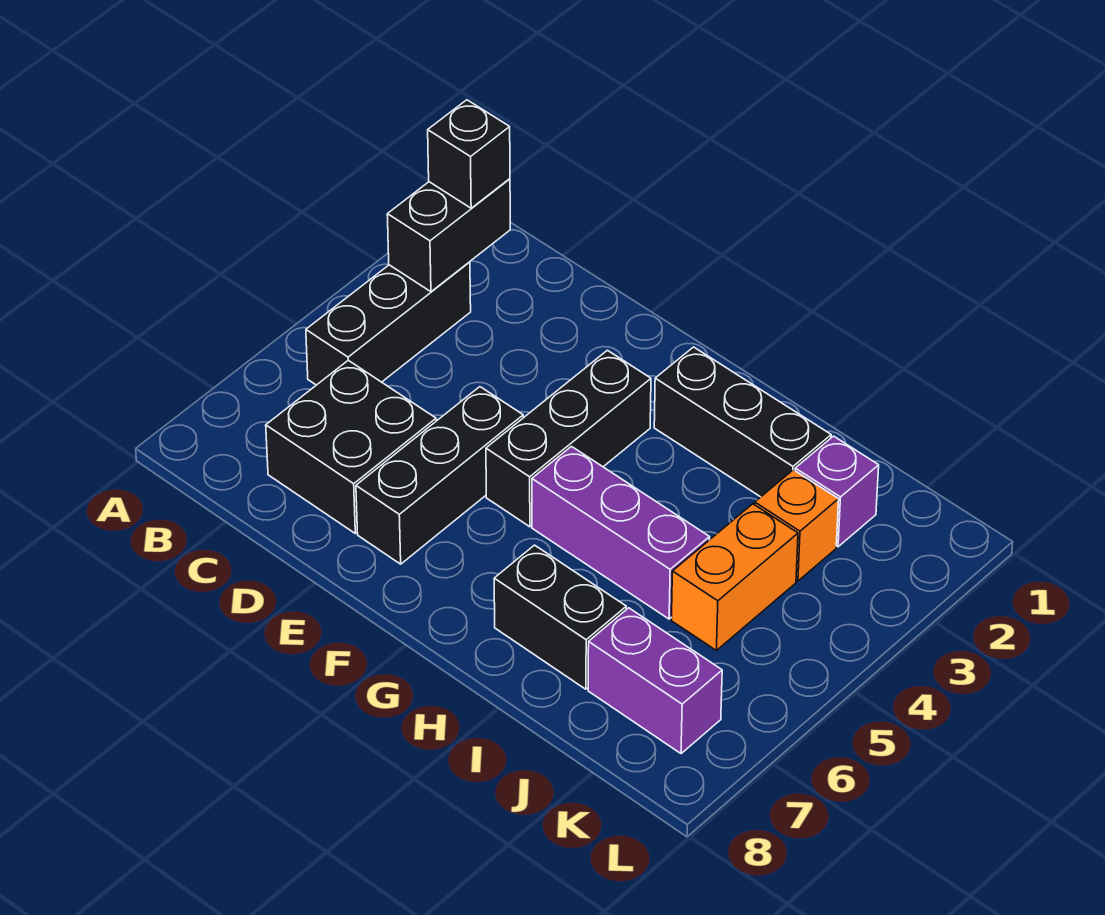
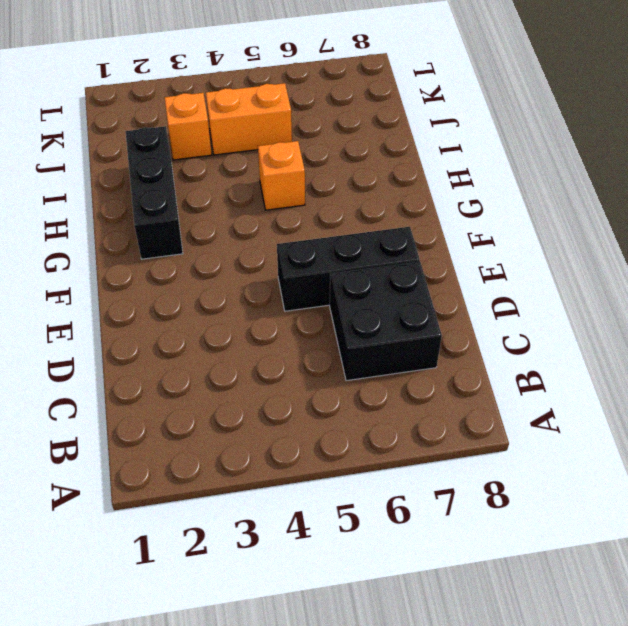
orange 1x1 brick [258,141,305,210] -> purple 1x3 brick [532,447,710,619]
none -> black 1x3 brick [306,262,471,385]
none -> black 1x3 brick [486,350,651,527]
none -> black 1x2 brick [494,545,626,689]

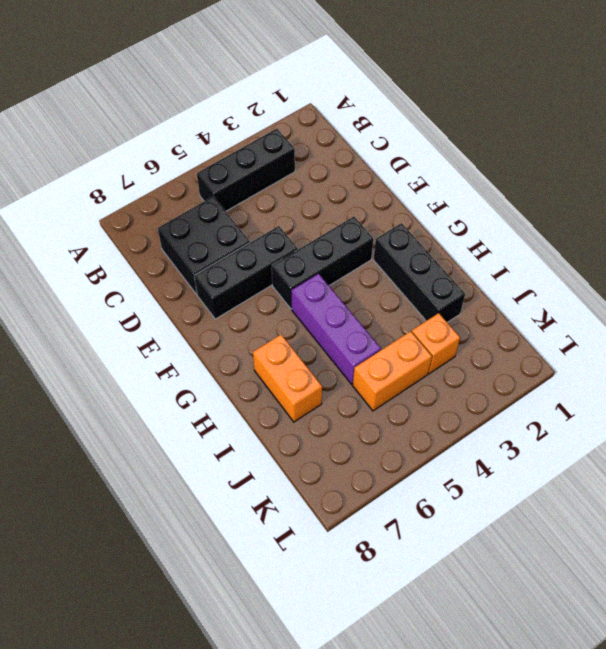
orange 1x2 brick [253,335,322,422] -> black 1x2 brick [494,545,626,689]
none -> purple 1x1 brick [795,436,879,547]
none -> purple 1x2 brick [588,608,722,754]
none -> black 1x2 brick [387,179,510,292]

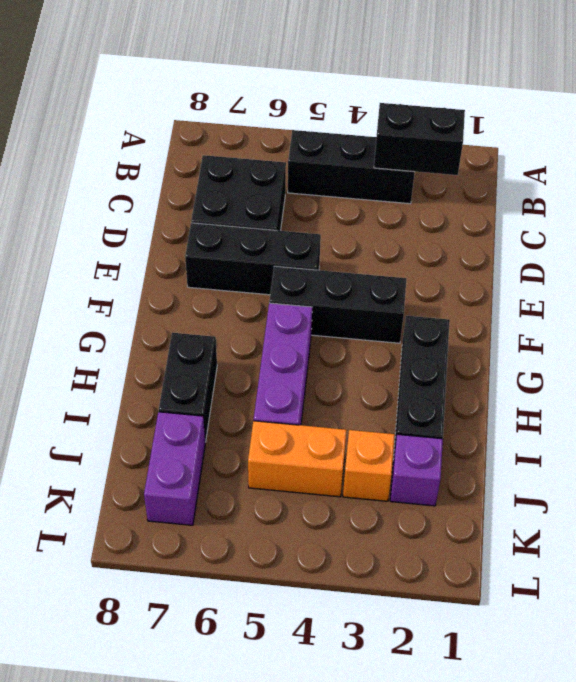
none -> black 1x1 brick [428,100,510,208]

